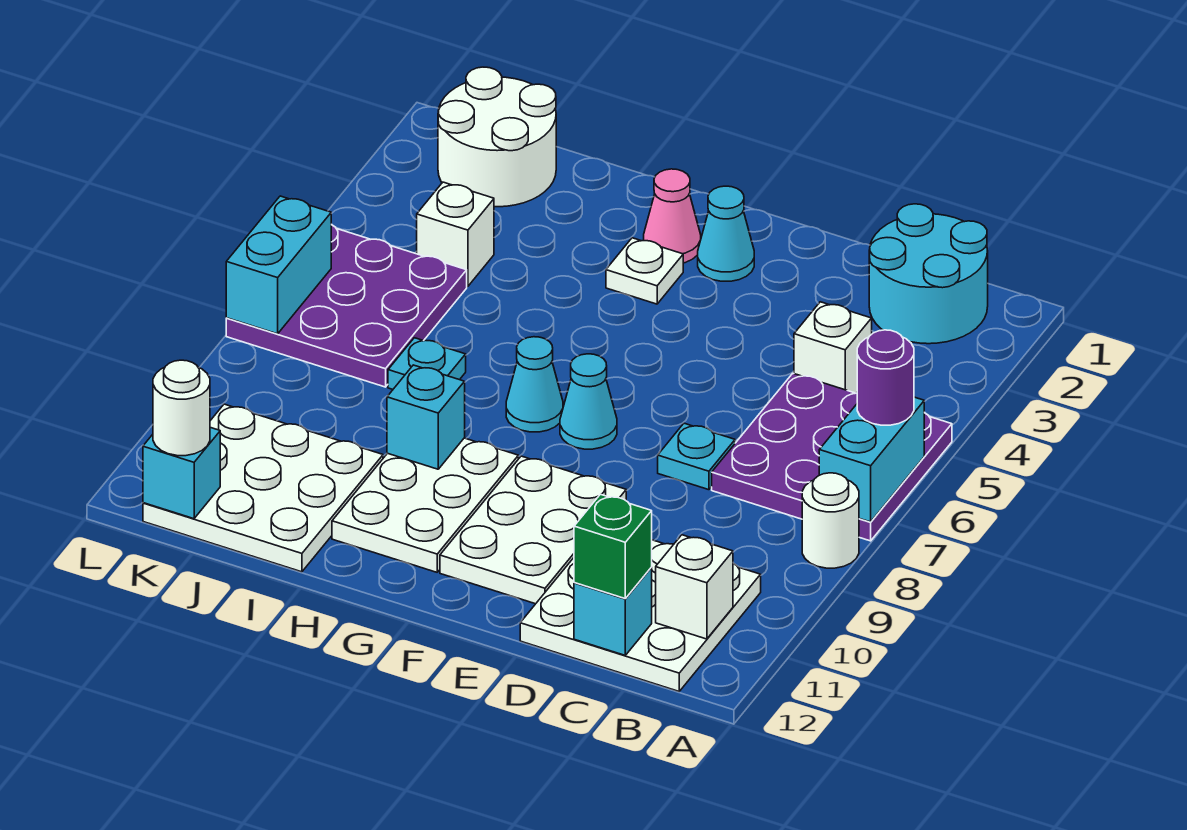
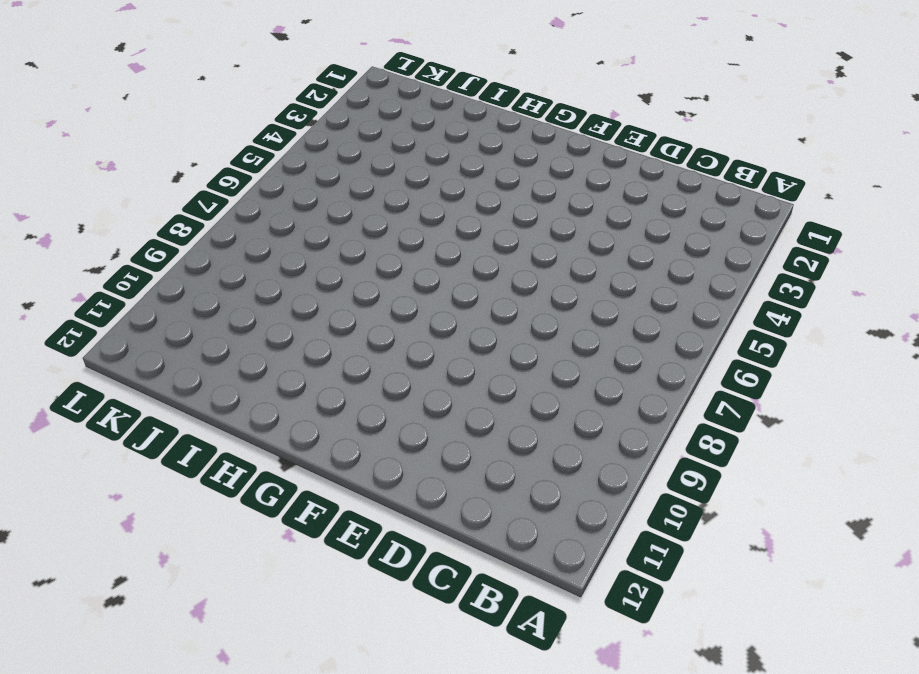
none -> purple 3x3 plate [712,373,952,541]
none -> white 1x1 round brick [802,473,859,568]
none -> cyan 2x2 round brick [869,204,988,344]

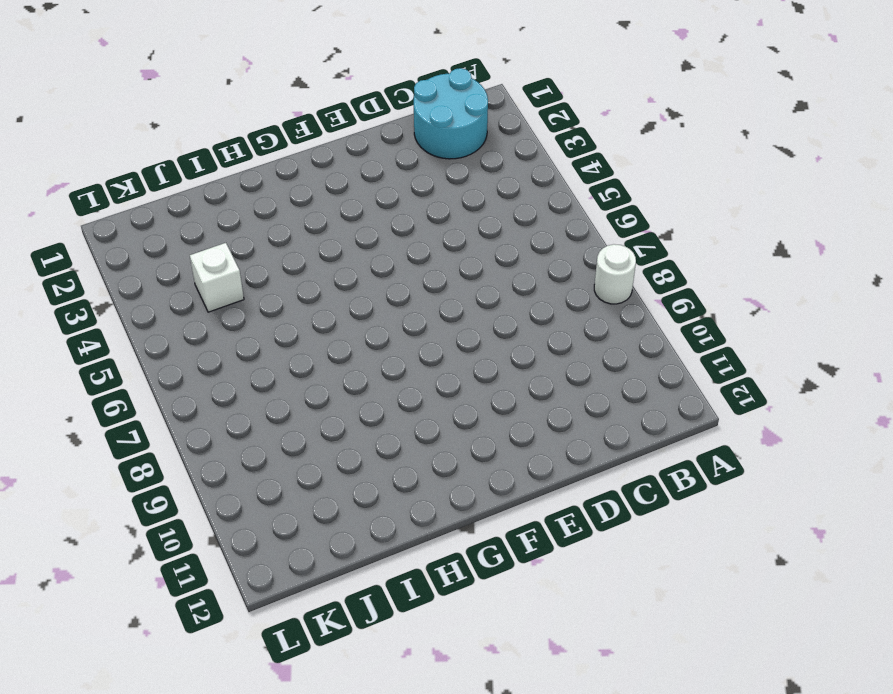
none -> purple 3x3 plate [712,373,952,541]
none -> white 3x3 plate [520,540,761,691]
none -> white 1x1 brick [794,302,872,393]

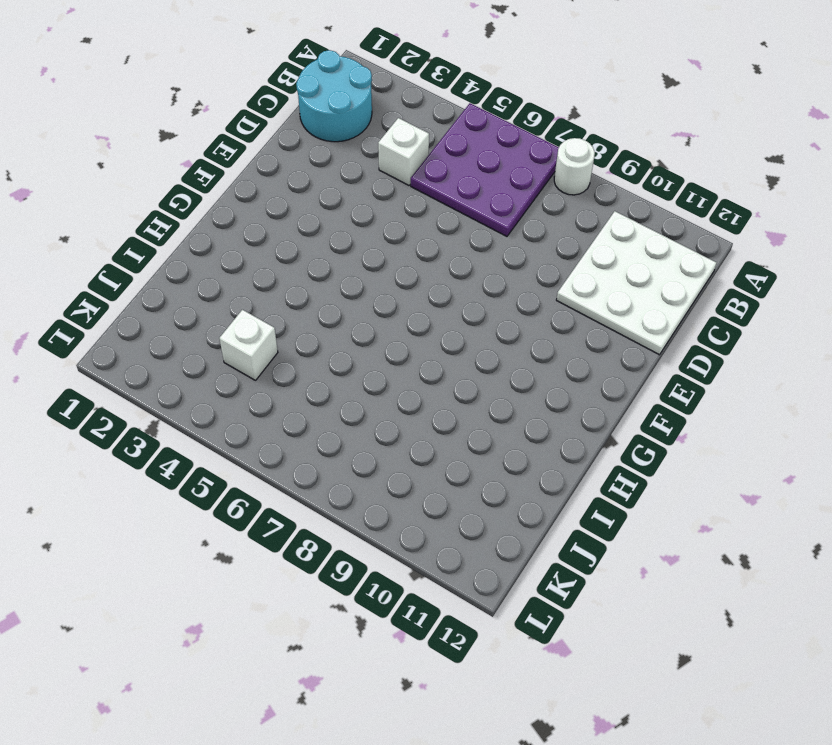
none -> cyan 1x1 plate [658,423,735,490]
none -> white 2x3 plate [440,456,626,604]
none -> cyan 1x1 cone [698,186,754,281]

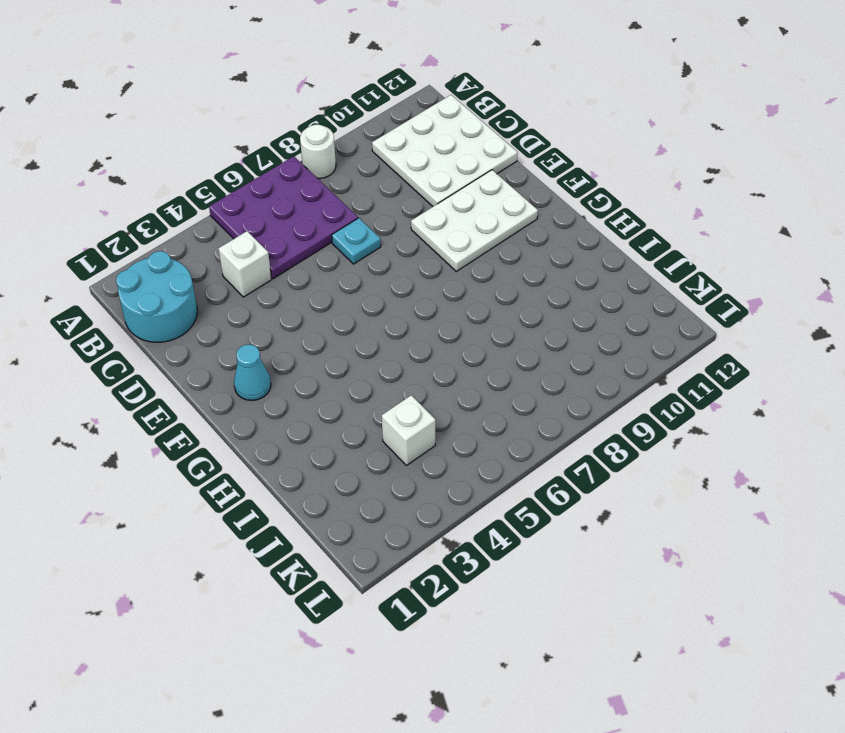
none -> cyan 1x1 cone [560,354,617,449]
none -> pink 1x1 cone [644,169,701,263]
none -> white 1x1 plate [606,238,683,304]

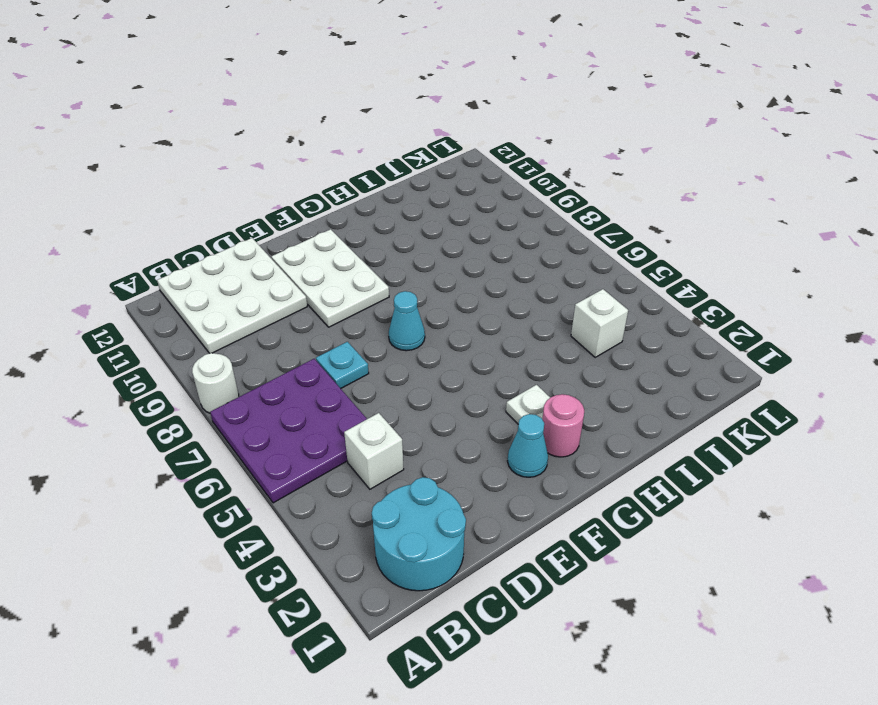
pink 1x1 round brick [542,394,584,457] -> pink 1x1 cone [644,169,701,263]
none -> cyan 1x1 cone [506,337,563,432]
none -> white 2x3 plate [332,438,518,572]
none -> cyan 1x1 plate [388,338,466,389]

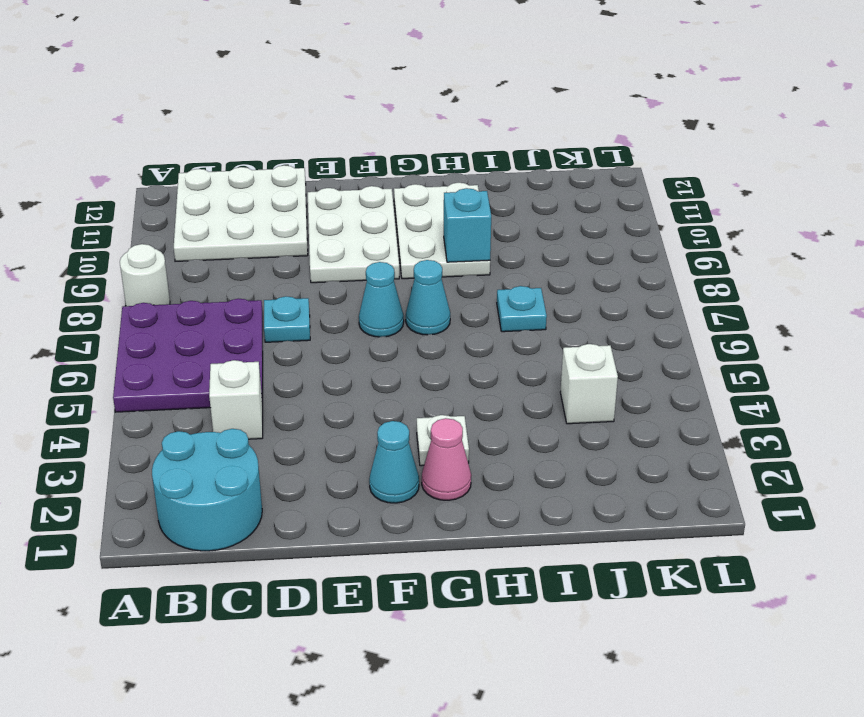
none -> white 3x3 plate [143,404,383,572]
none -> white 2x2 round brick [438,67,556,207]
none -> purple 3x3 plate [226,225,467,387]

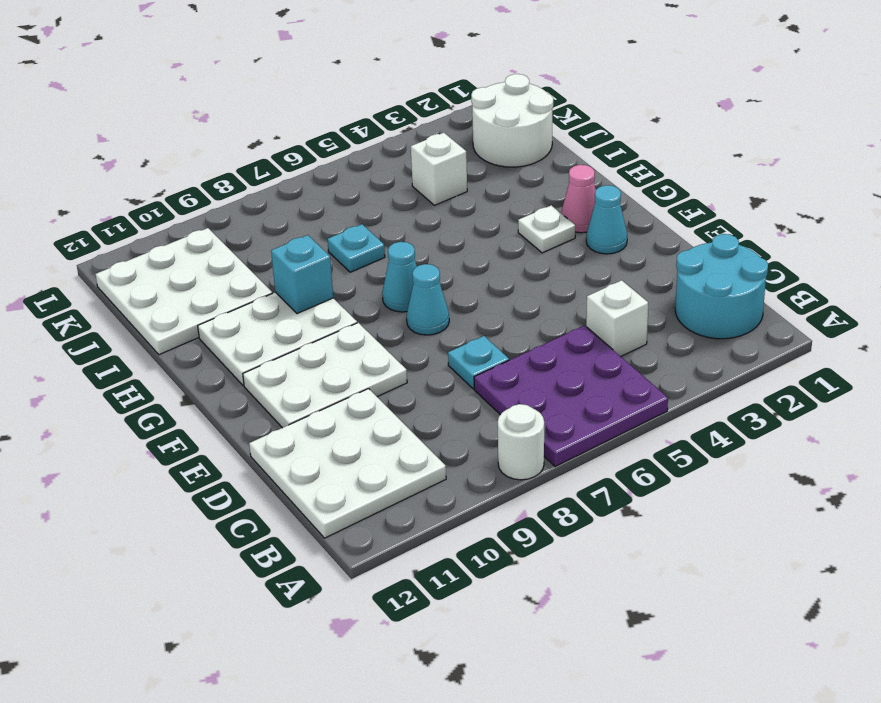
none -> purple 3x3 plate [226,225,467,387]
none -> cyan 1x2 brick [819,397,924,522]
none -> white 1x1 brick [656,535,733,639]

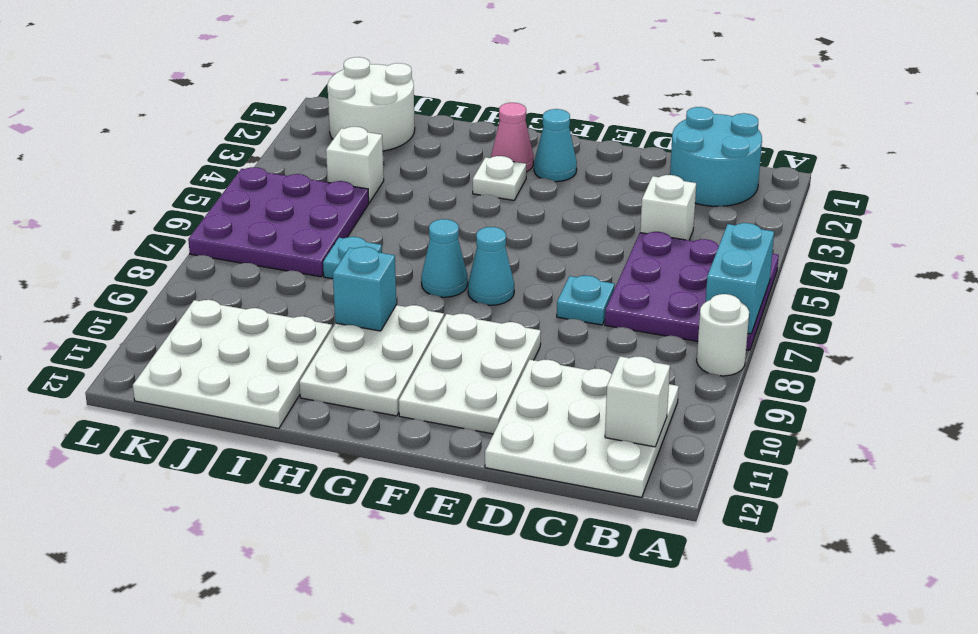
none -> cyan 1x1 brick [574,568,652,655]
none -> cyan 1x1 brick [143,427,220,519]
none -> cyan 1x2 brick [226,196,331,334]

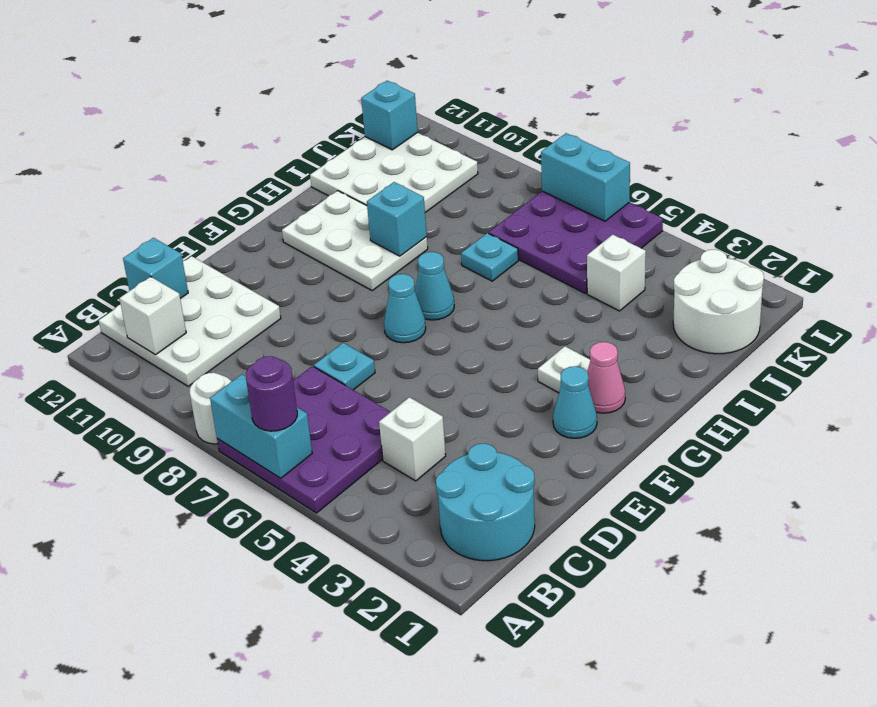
none -> white 2x3 plate [440,456,626,604]
none -> green 1x1 brick [574,494,652,598]
none -> white 1x1 round brick [153,360,210,456]

